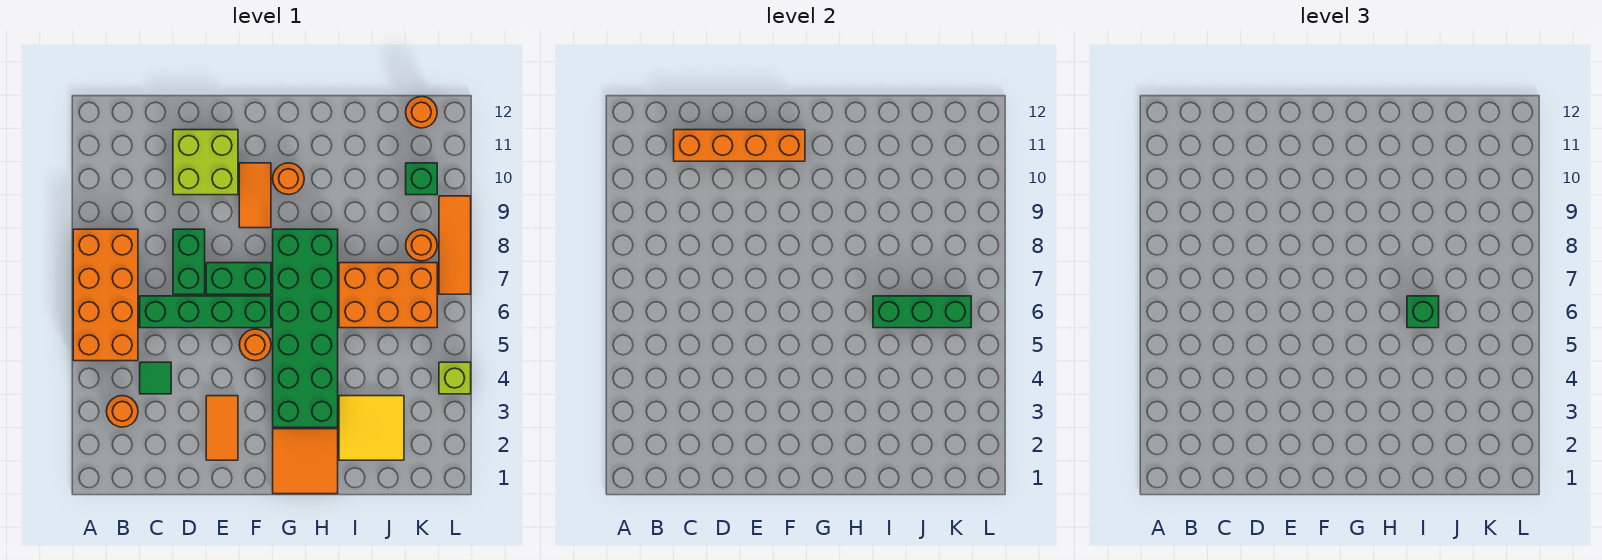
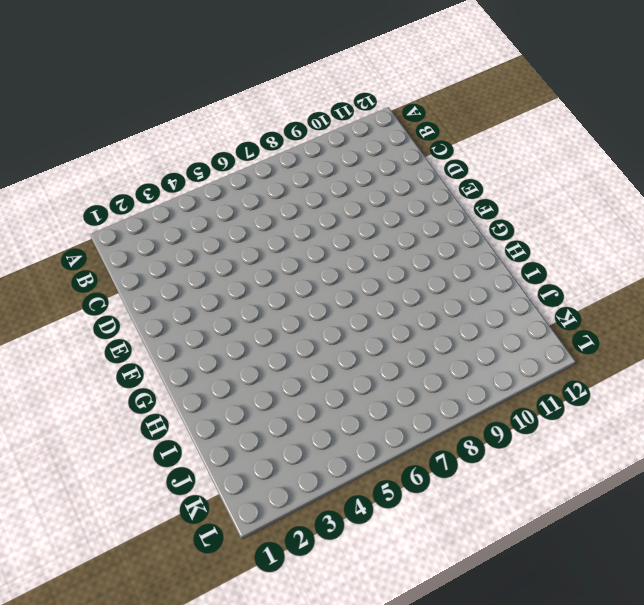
none -> orange 2x4 brick [73,229,138,361]
none -> orange 1x1 round brick [107,396,138,427]
none -> green 1x1 tile [140,362,171,394]

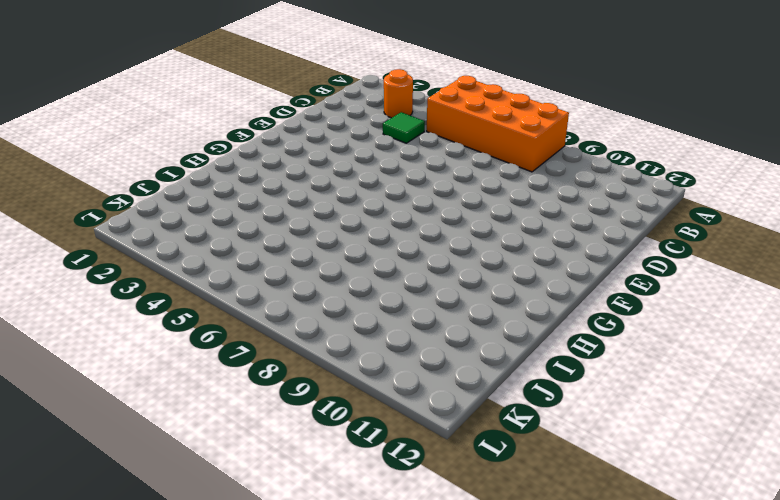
none -> green 1x4 brick [140,296,271,328]
none -> green 1x2 brick [173,229,205,294]
none -> lime 2x2 brick [173,130,238,195]

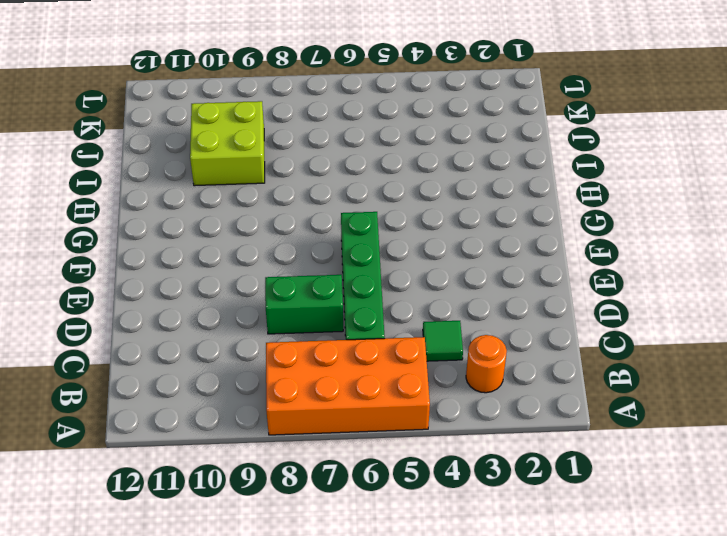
lime 2x2 brick [190,101,265,186] -> lime 2x2 brick moved to [173,130,238,195]
none -> orange 1x2 tile [206,396,238,460]
none -> green 1x2 brick [206,263,271,294]
none -> orange 1x1 round brick [239,329,271,361]

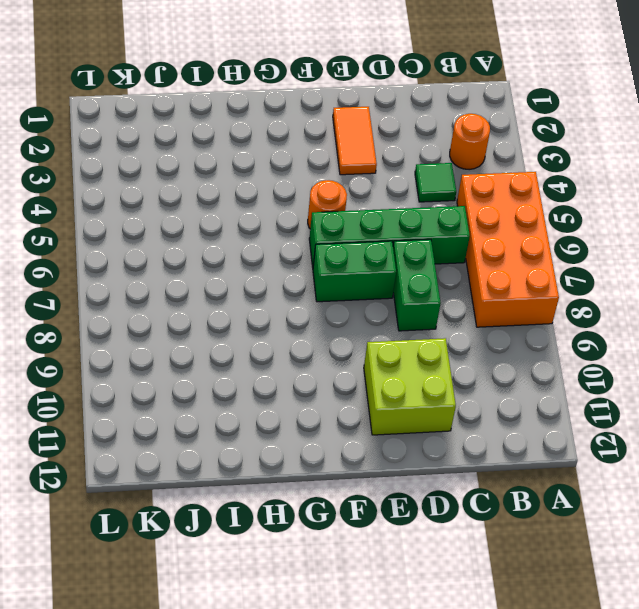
none -> orange 1x2 tile [239,163,271,228]
none -> orange 2x2 tile [273,429,338,494]
none -> green 2x6 brick [273,229,338,427]

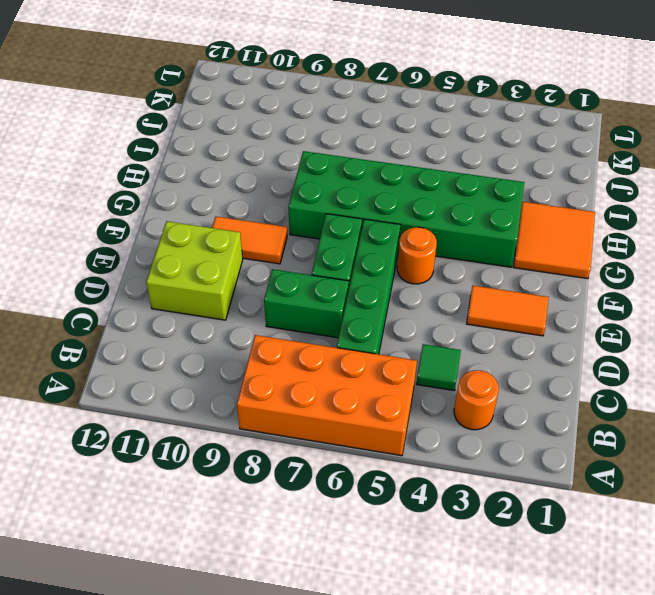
none -> orange 1x1 round brick [273,163,304,195]
none -> yellow 2x2 tile [339,396,404,460]
none -> orange 2x3 brick [339,263,437,328]

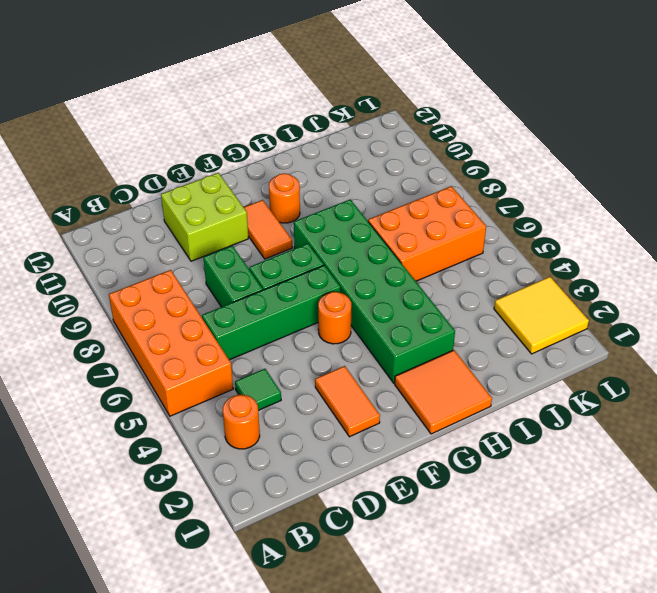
yellow 2x2 tile [494,277,589,354] -> yellow 2x2 tile moved to [339,396,404,460]
none -> orange 1x1 round brick [406,229,437,261]
none -> green 1x1 brick [406,163,437,195]
none -> orange 1x1 round brick [406,96,437,128]

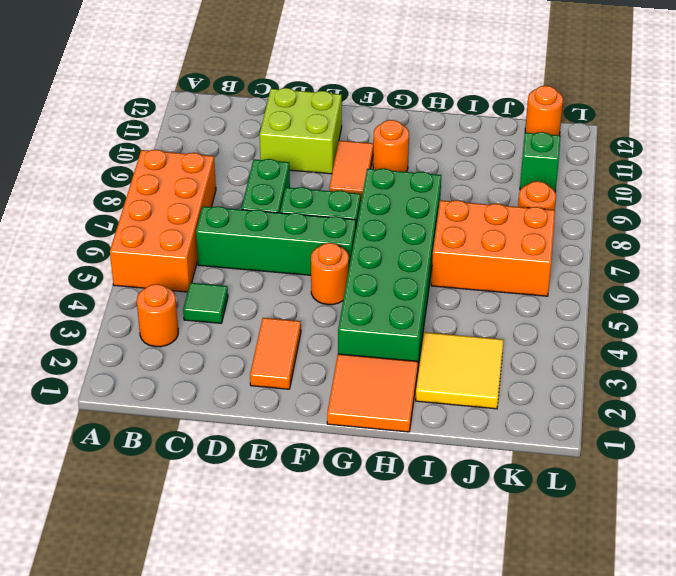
none -> lime 1x1 brick [439,362,471,394]
none -> orange 1x3 tile [439,196,471,294]
none -> orange 1x4 brick [674,130,805,161]

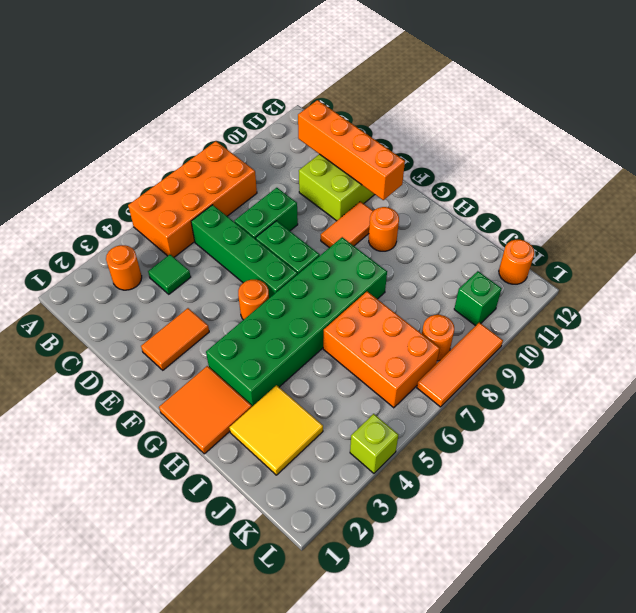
none -> green 1x3 brick [873,296,971,328]
none -> green 1x1 brick [1407,296,1439,328]

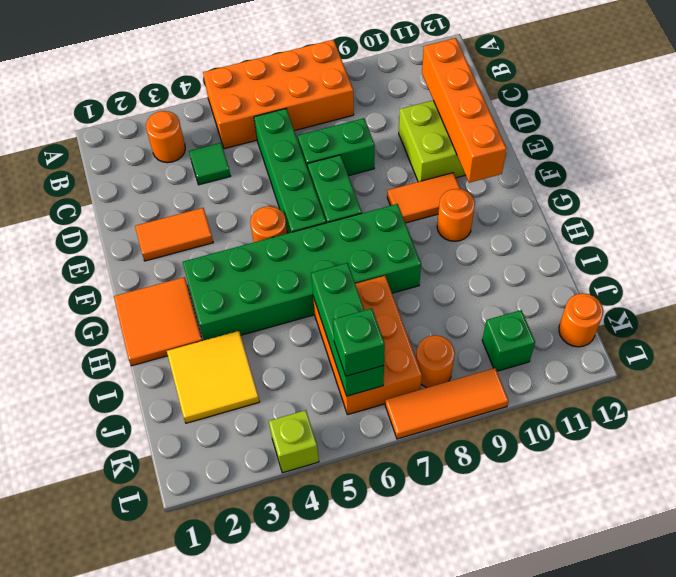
green 1x1 brick [333,308,385,376] -> green 1x1 brick moved to [1407,296,1439,328]

